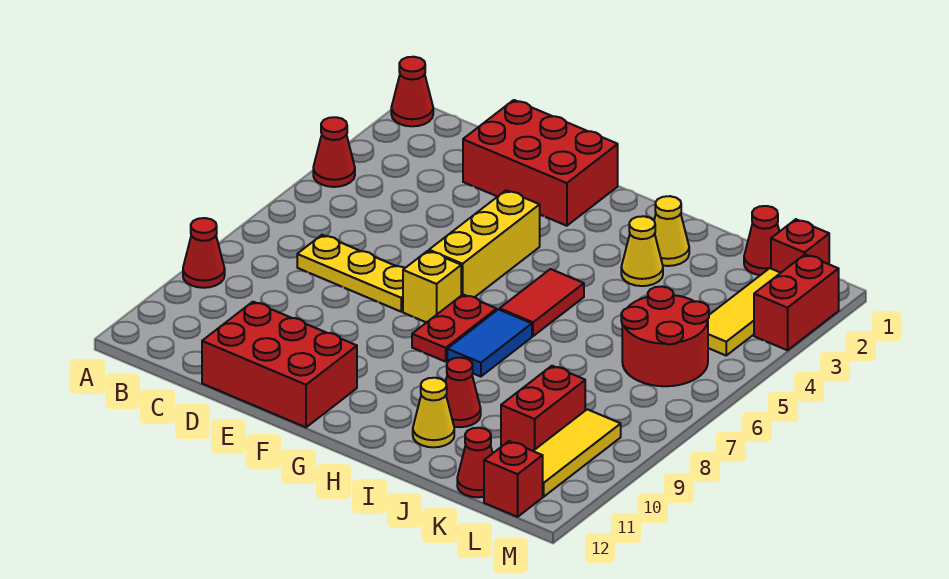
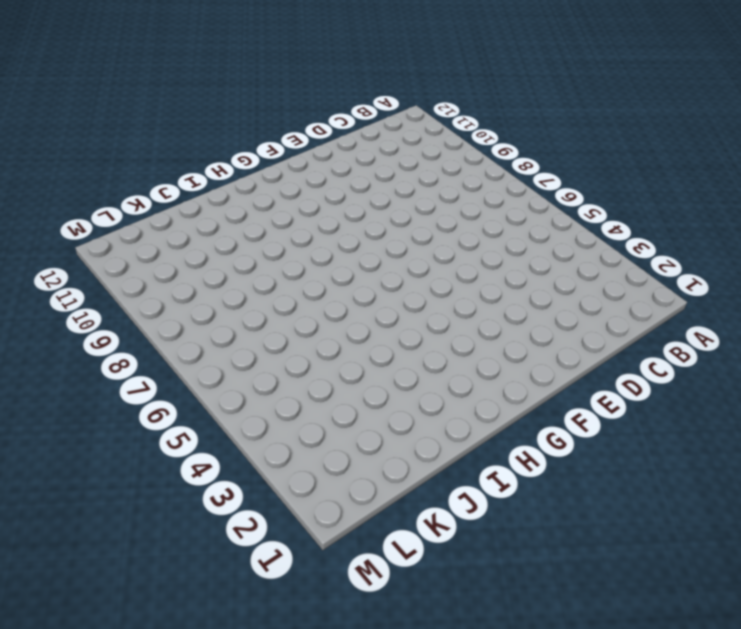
none -> red 1x1 cone [391,57,433,126]
none -> red 1x1 cone [313,117,355,187]
none -> red 1x1 cone [183,218,225,288]

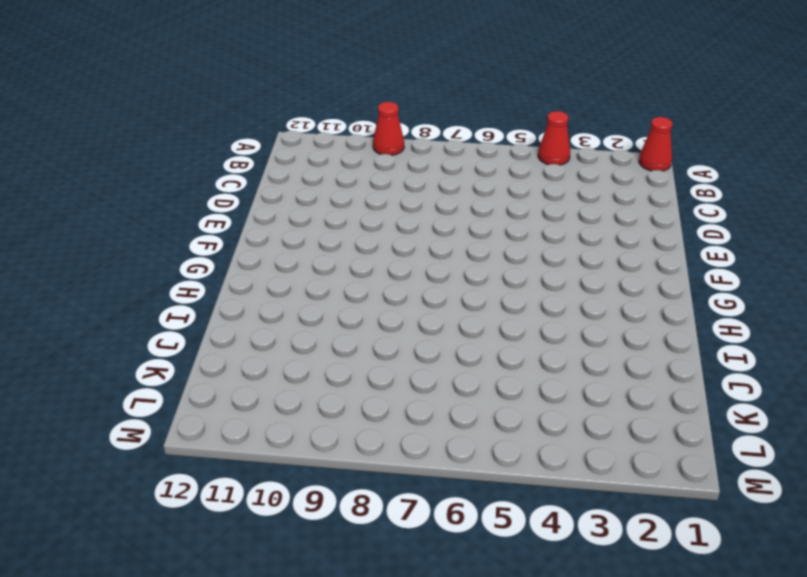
none -> yellow 1x3 plate [297,235,405,312]
none -> red 2x3 brick [463,100,618,226]
none -> red 2x3 brick [202,302,357,427]

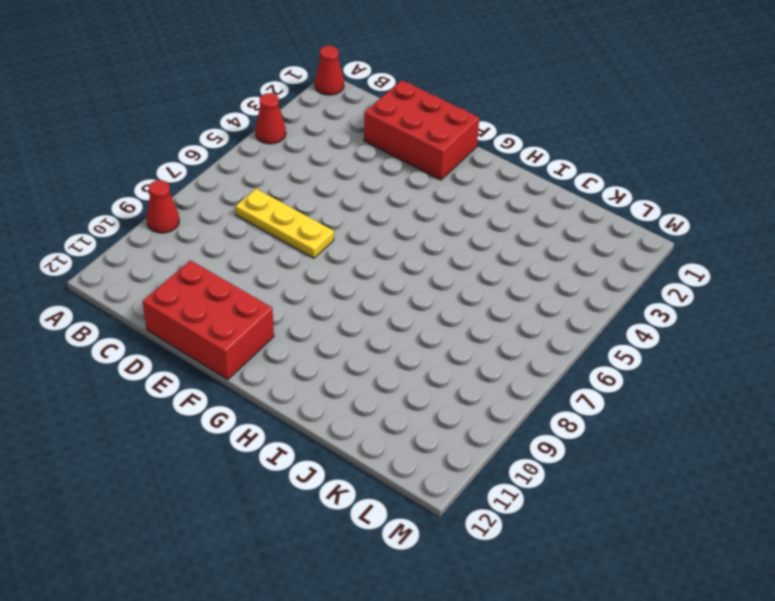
none -> yellow 1x3 brick [429,190,540,297]
none -> yellow 1x1 brick [403,251,461,323]
none -> red 1x2 plate [412,295,497,362]

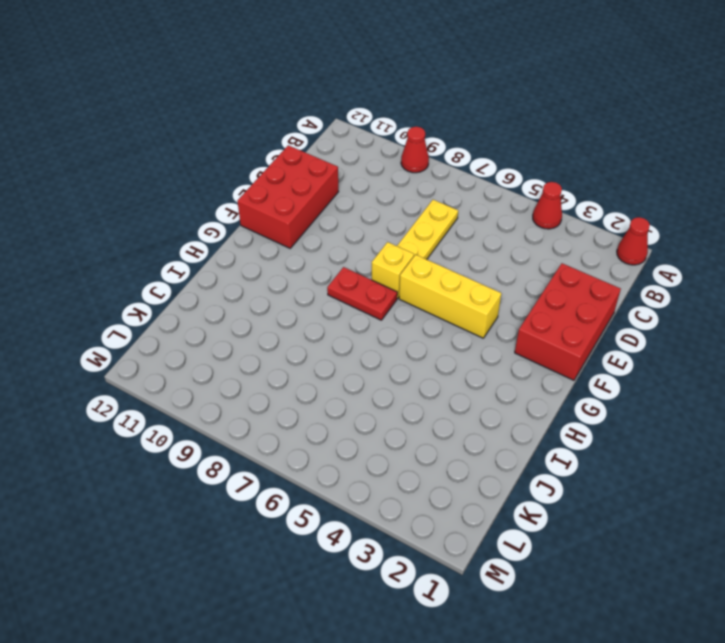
none -> red 1x2 tile [500,269,584,336]
none -> blue 1x2 tile [447,309,532,377]
none -> yellow 1x1 cone [654,196,689,266]

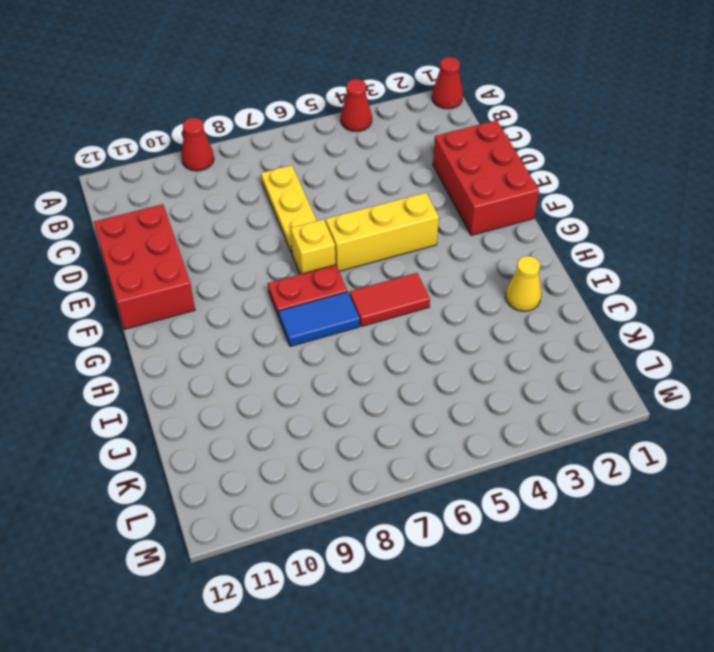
none -> yellow 1x1 cone [621,216,663,286]
none -> red 1x1 cone [446,358,481,427]
none -> yellow 1x1 cone [413,378,454,447]

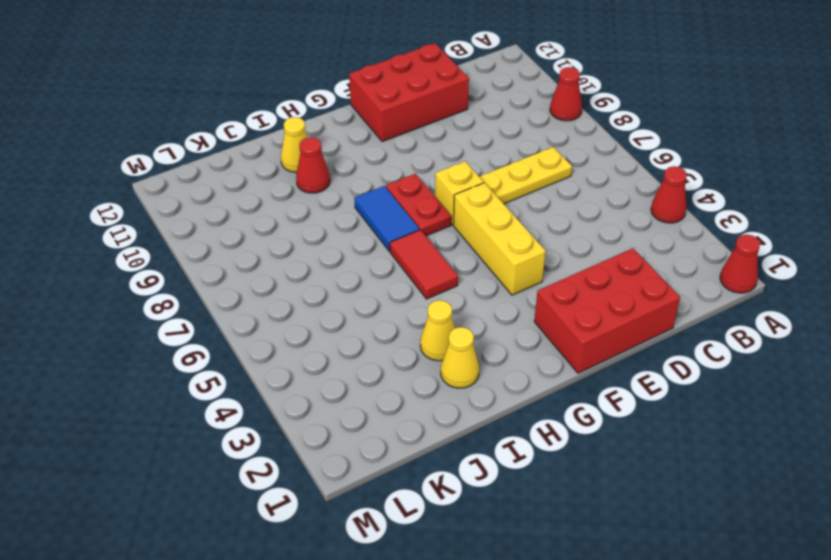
none -> red 1x1 cone [744,206,779,275]
none -> red 2x2 round brick [621,287,709,386]
none -> red 1x2 brick [501,366,585,451]

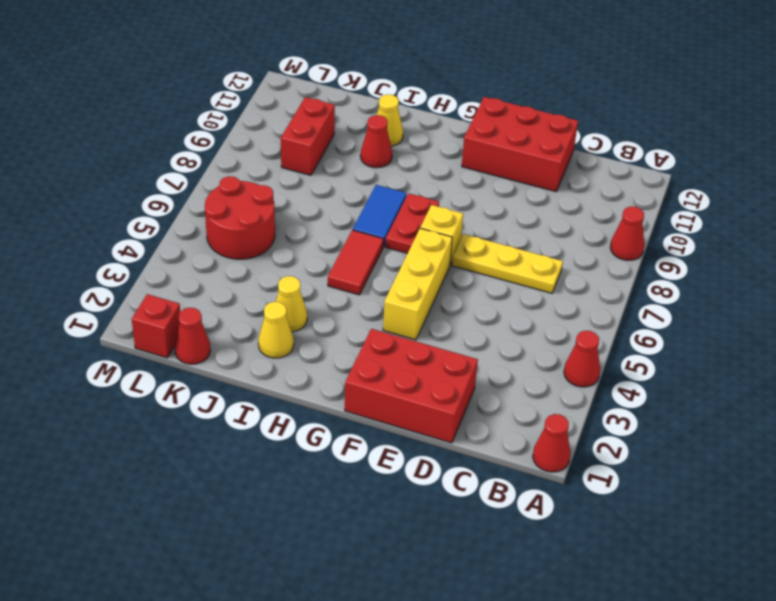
none -> red 1x1 cone [457,428,493,497]
none -> yellow 1x3 tile [708,268,780,355]
none -> yellow 1x3 tile [534,409,621,497]

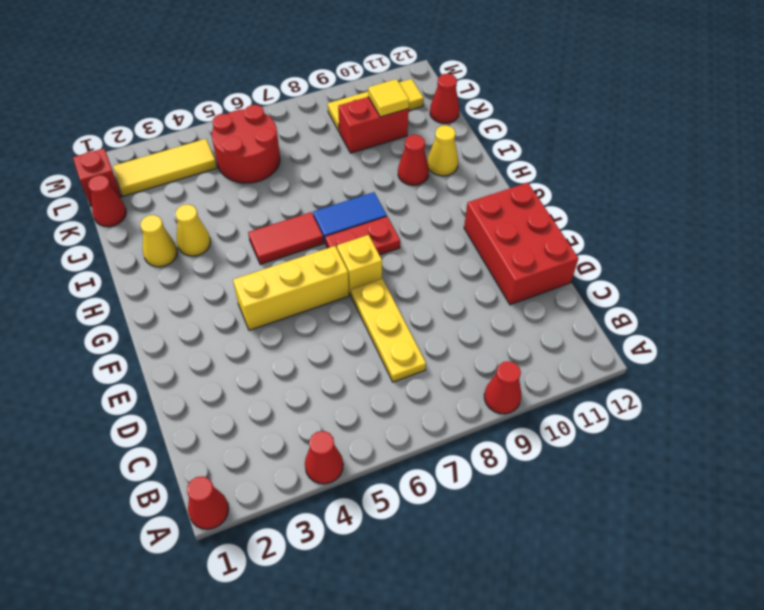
yellow 1x1 tile [368,79,409,117] -> none
none -> red 2x3 brick [463,100,618,226]
none -> red 1x1 brick [484,441,543,517]
none -> red 1x2 brick [754,254,839,350]

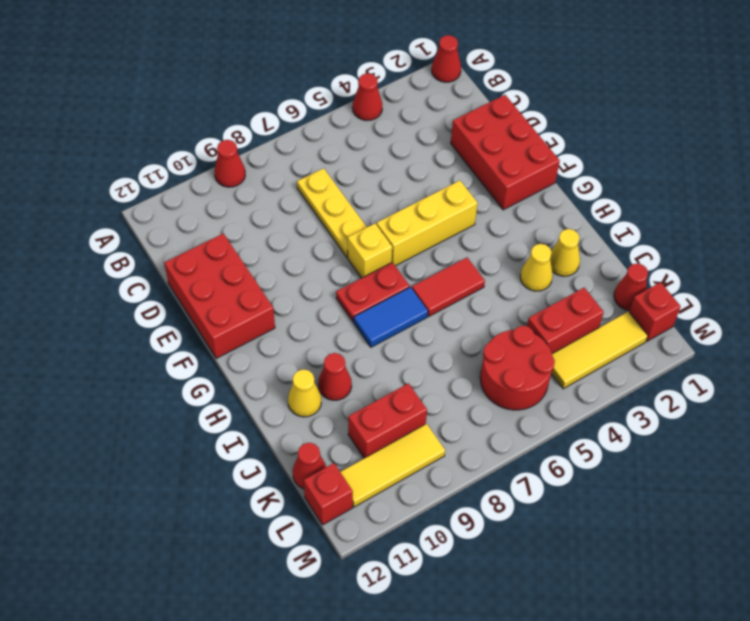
red 1x2 brick [527,288,604,354] -> red 1x2 brick moved to [754,254,839,350]

